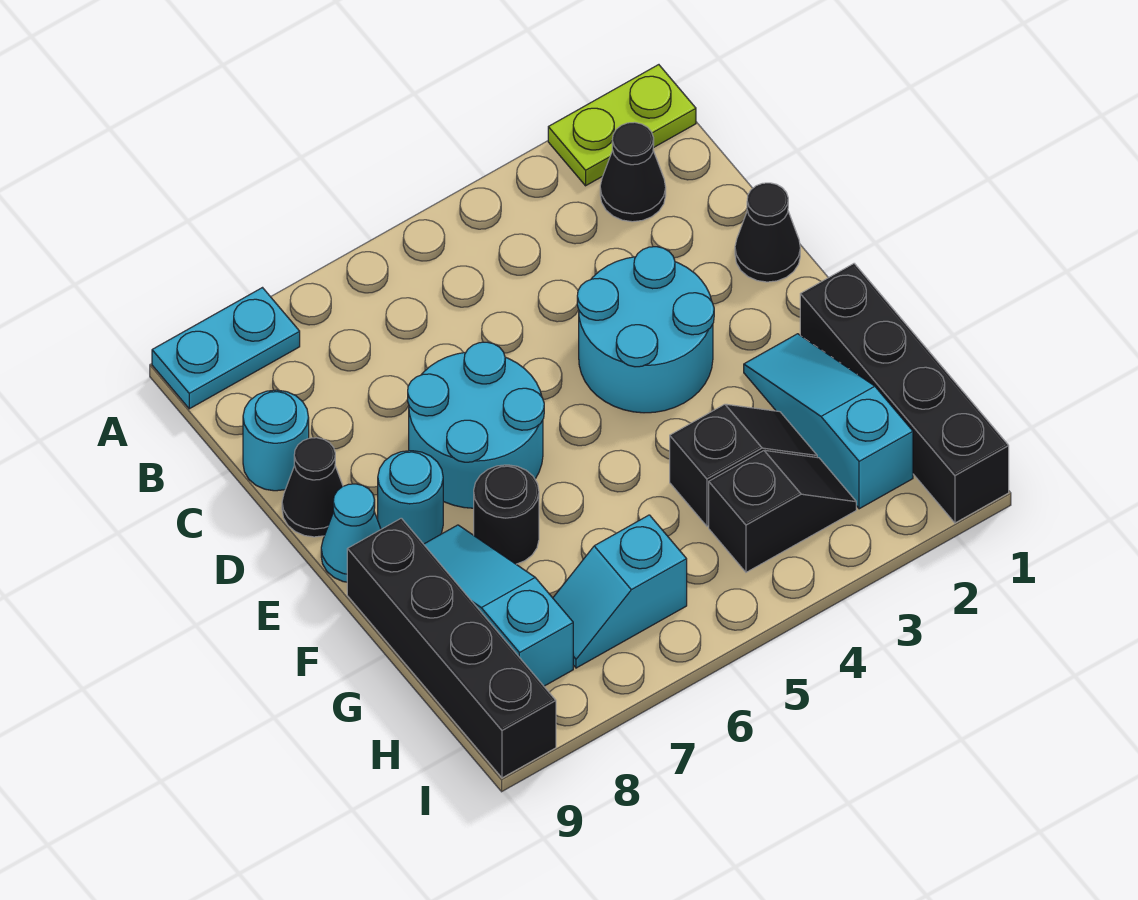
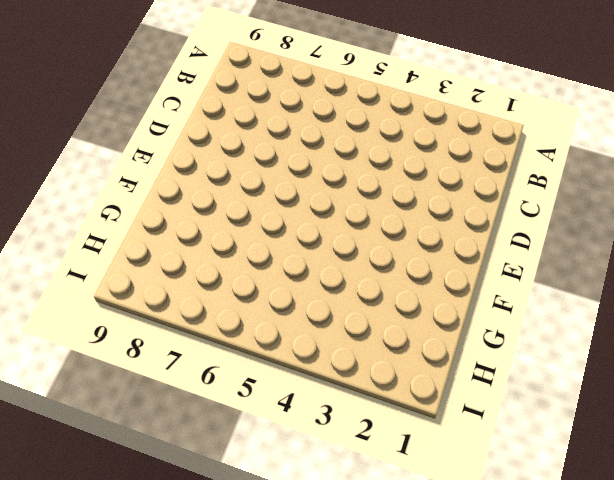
none -> lime 1x2 plate [548,65,696,186]
none -> cyan 1x2 plate [152,288,300,409]
none -> black 1x1 cone [600,122,666,222]

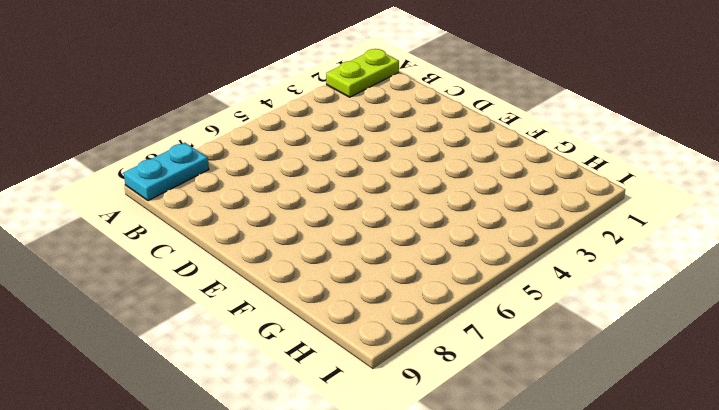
none -> black 1x1 cone [600,122,666,222]
none -> cyan 1x1 round brick [243,390,309,491]
none -> black 1x1 cone [735,183,800,282]

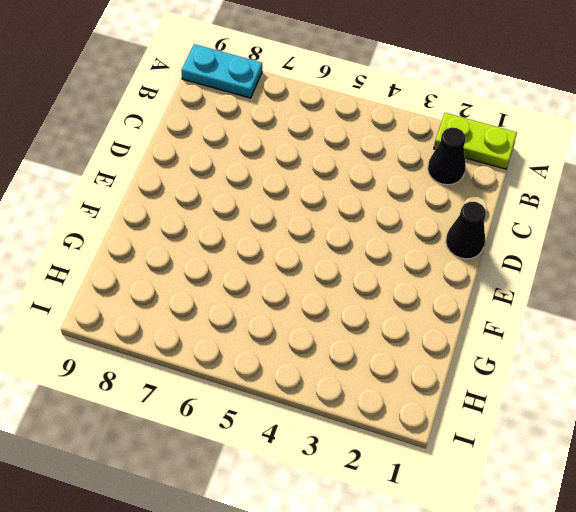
none -> cyan 1x1 round brick [243,390,309,491]
none -> cyan 2x2 round brick [577,247,714,413]
none -> cyan 2x2 round brick [408,342,544,508]

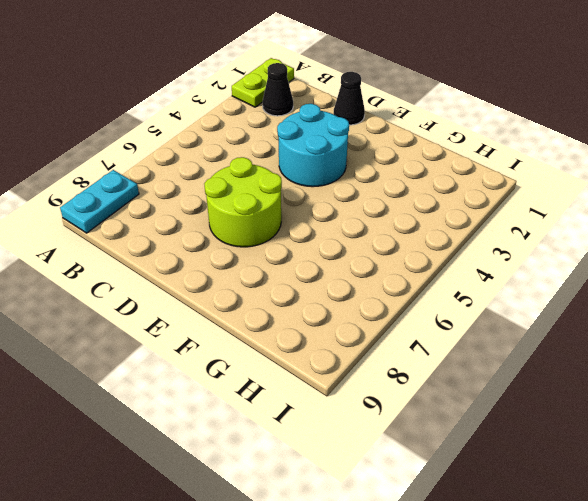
lime 2x2 round brick [204,157,282,247] -> cyan 2x2 round brick [408,342,544,508]
none -> cyan 1x1 round brick [243,390,309,491]
none -> black 1x1 cone [282,438,343,537]
none -> cyan 1x1 round brick [378,451,443,544]

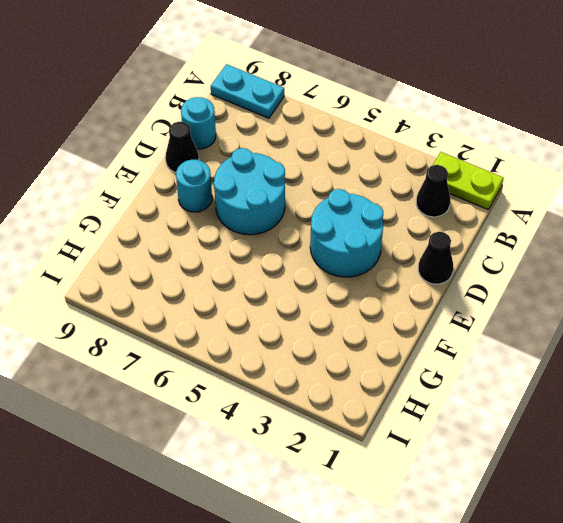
none -> cyan 1x1 cone [321,484,381,582]
none -> black 1x4 brick [800,264,1009,523]
none -> cyan 1x3 slope [744,334,913,509]

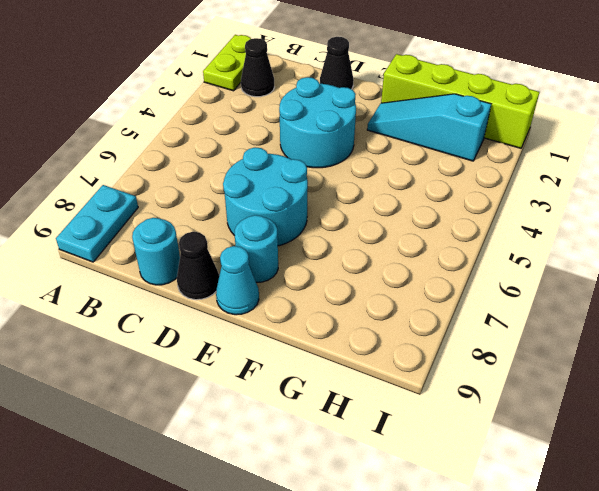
lime 1x4 brick [381,54,539,148] -> black 1x4 brick [800,264,1009,523]
none -> black 1x1 round brick [474,465,539,564]
none -> cyan 1x3 slope [424,525,573,686]
none -> black 1x4 brick [347,518,556,778]

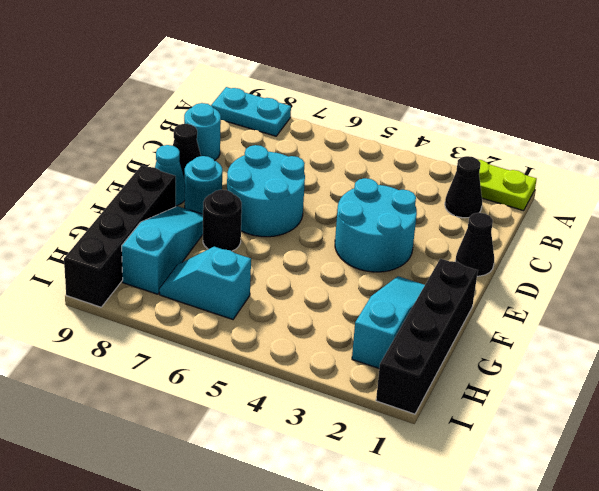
none -> black 1x2 slope [670,404,817,526]
none -> black 1x2 slope [709,450,856,572]

